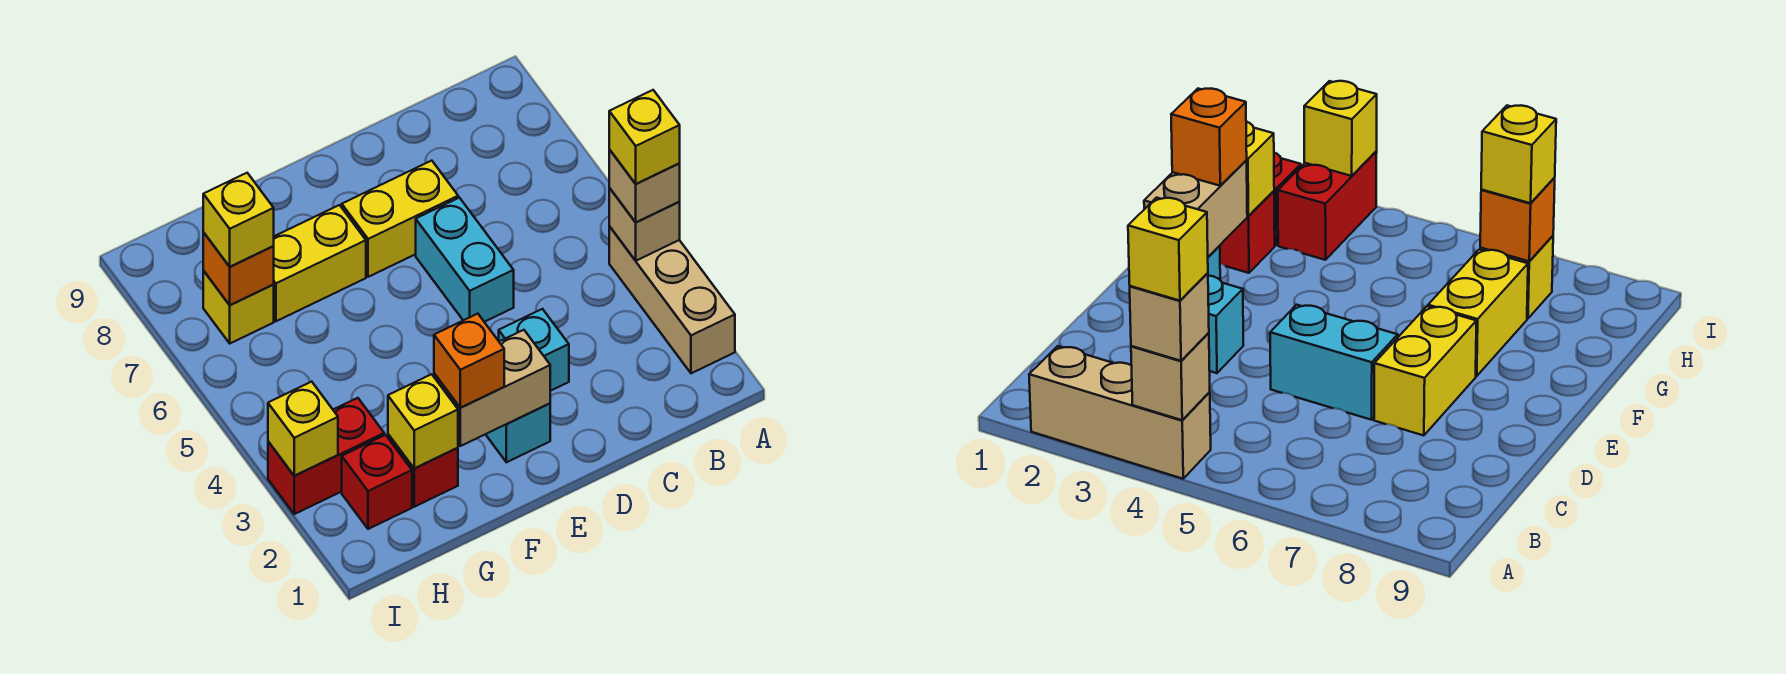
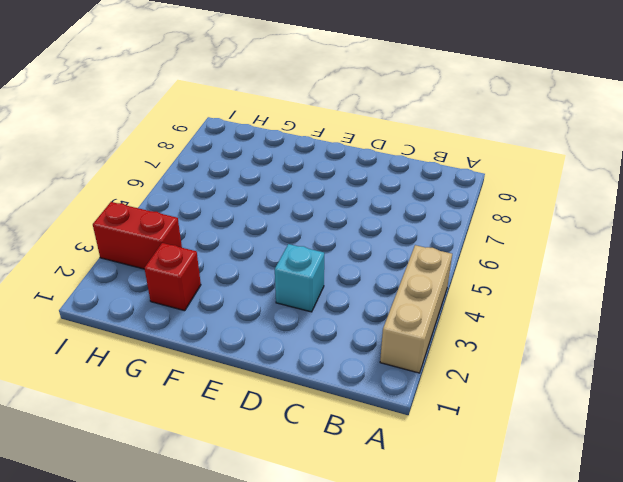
none -> cyan 1x2 brick [416,198,514,322]
none -> yellow 1x2 brick [342,161,458,277]
none -> cyan 1x1 brick [486,404,550,462]

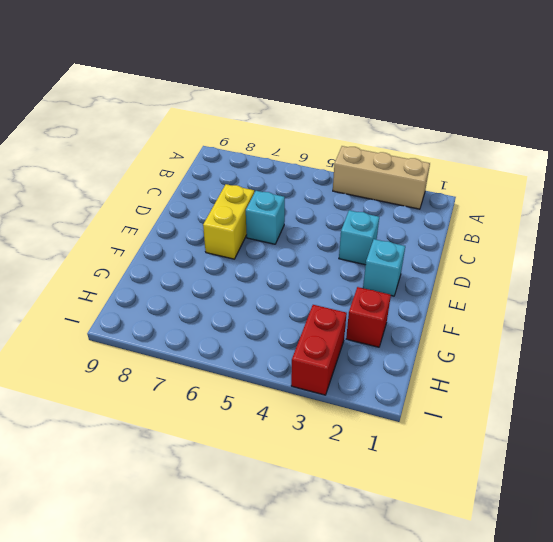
cyan 1x1 brick [246,191,285,244] -> cyan 1x2 brick [416,198,514,322]
none -> yellow 1x2 brick [274,205,366,321]
none -> red 1x1 brick [342,435,412,529]
none -> yellow 1x1 brick [203,271,274,343]

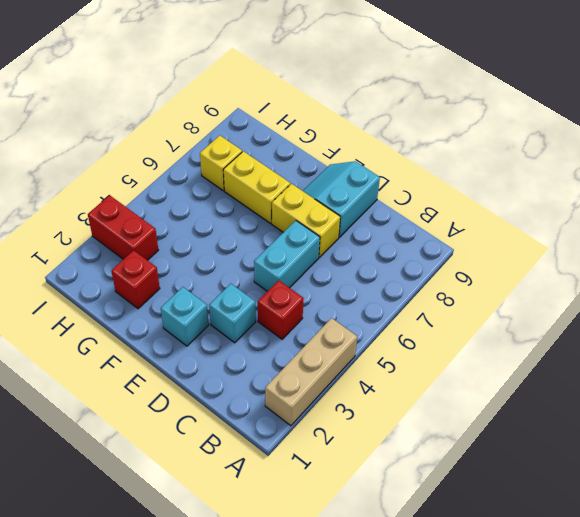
red 1x1 brick [258,280,304,339] -> red 1x1 brick moved to [342,435,412,529]
cyan 2x2 slope [303,161,380,237] -> none
none -> tan 1x1 brick [609,188,680,261]
none -> tan 1x2 brick [434,330,550,446]
none -> yellow 1x1 brick [388,374,458,468]

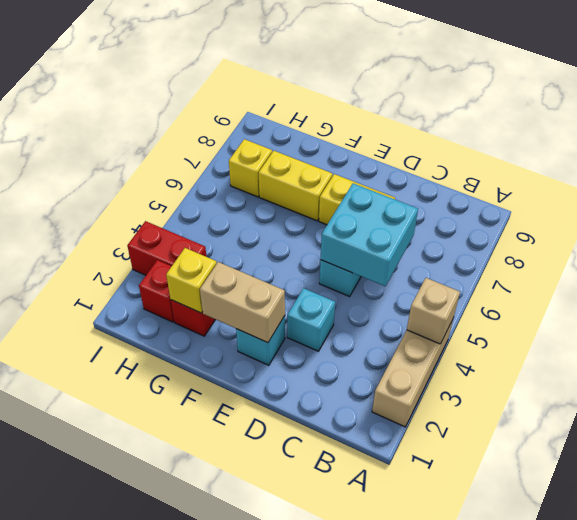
cyan 2x2 brick [321,183,418,286] -> none
none -> orange 1x1 brick [203,232,274,305]
none -> yellow 1x1 brick [268,382,338,476]
none -> tan 1x1 brick [609,150,680,222]

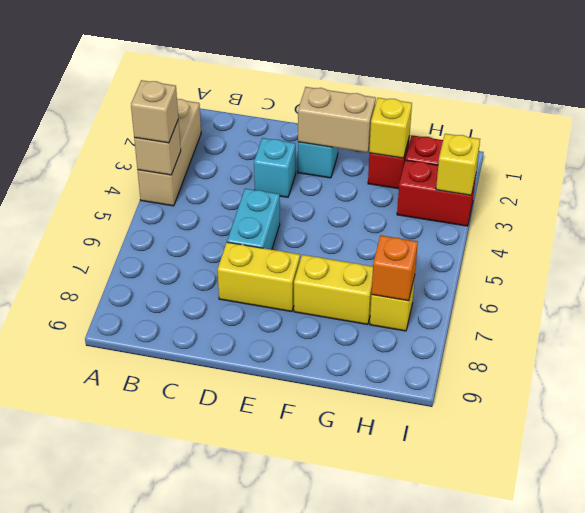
none -> orange 1x1 brick [434,314,504,408]
none -> yellow 1x1 brick [203,173,274,267]
none -> yellow 1x1 brick [609,90,680,184]

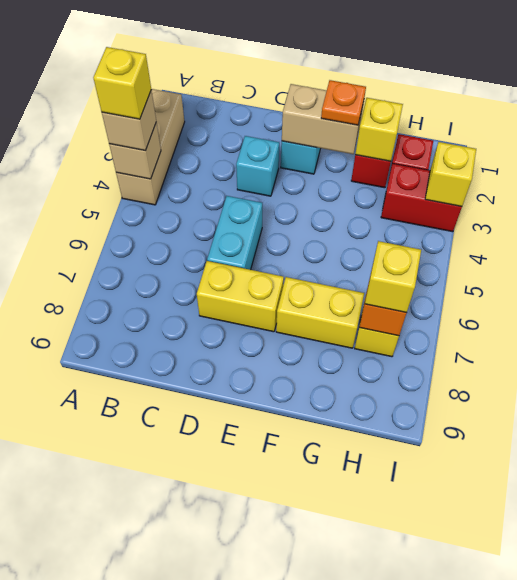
orange 1x1 plate [321,80,366,125] -> orange 1x1 brick [434,314,504,408]

